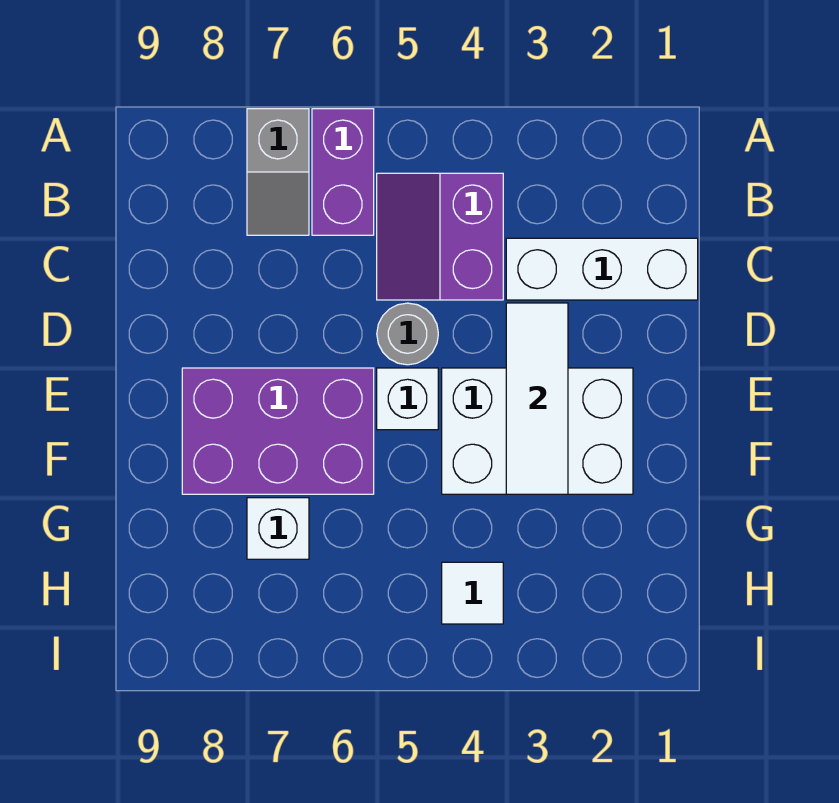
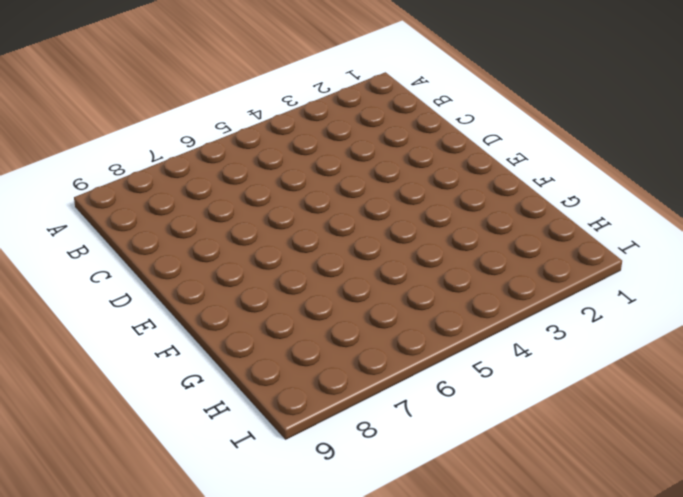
none -> purple 1x2 brick [312,109,374,235]
none -> grey 1x2 slope [247,109,309,235]

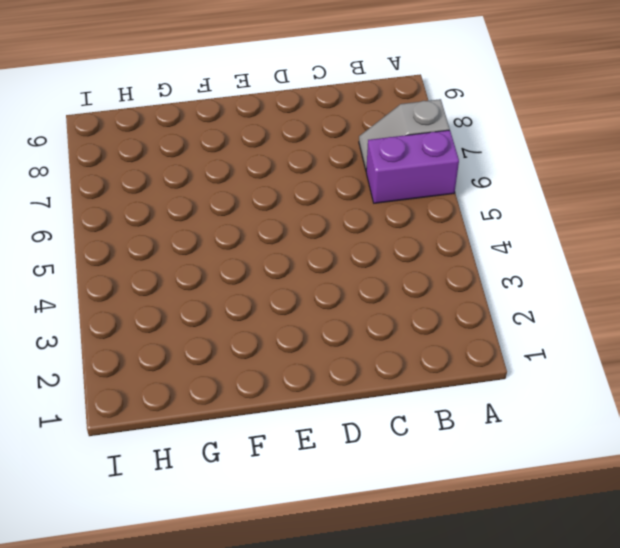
none -> purple 2x2 slope [377,173,503,300]
none -> white 1x3 brick [506,238,698,300]

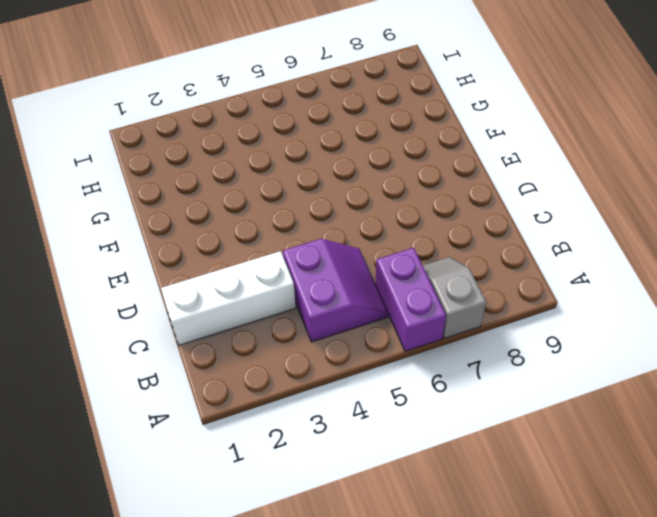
none -> grey 1x1 round brick [377,303,438,365]
none -> white 2x3 brick [442,368,633,494]

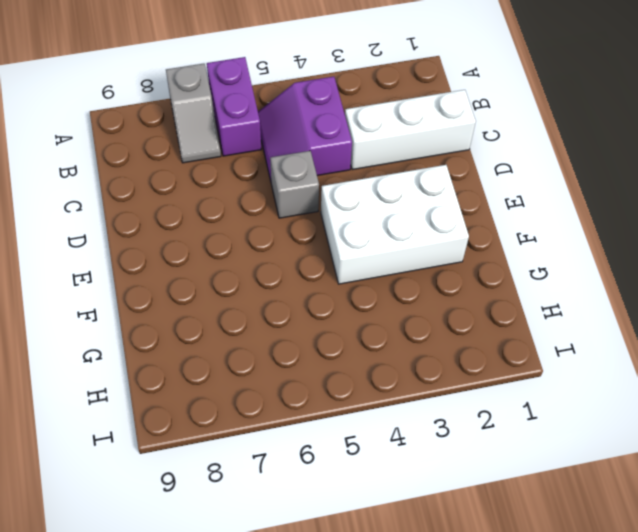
grey 1x1 brick [270,151,319,218] -> grey 1x1 round brick [377,303,438,365]
none -> white 1x1 brick [377,368,438,430]
none -> purple 2x3 brick [182,368,374,494]

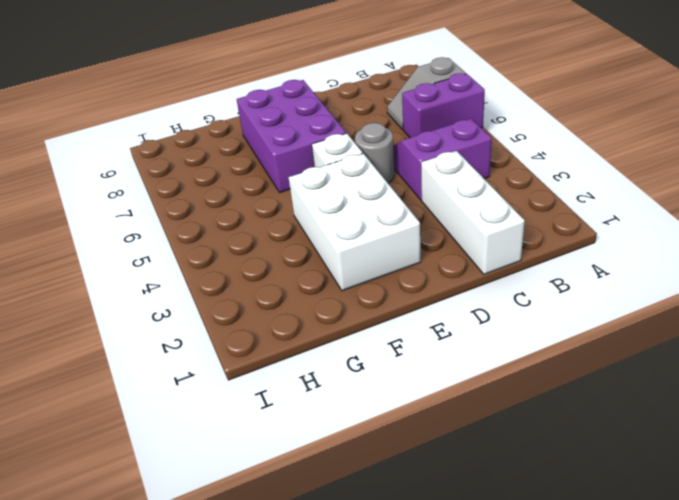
none -> white 1x1 brick [247,498,309,559]
none -> white 1x1 tile [442,562,503,624]

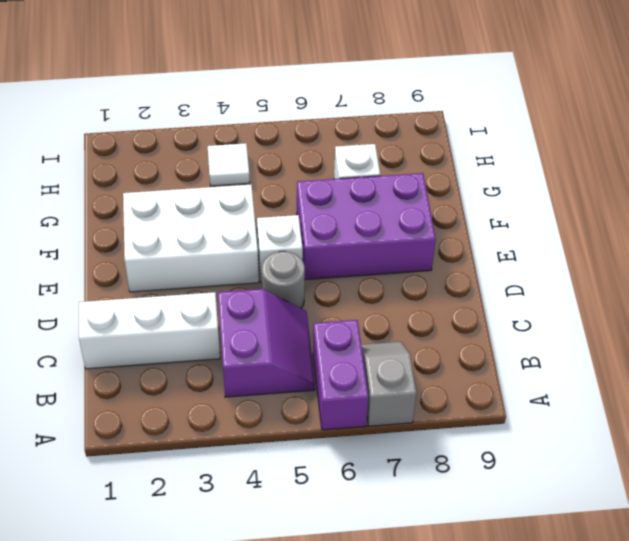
none -> white 1x3 tile [506,303,568,494]

